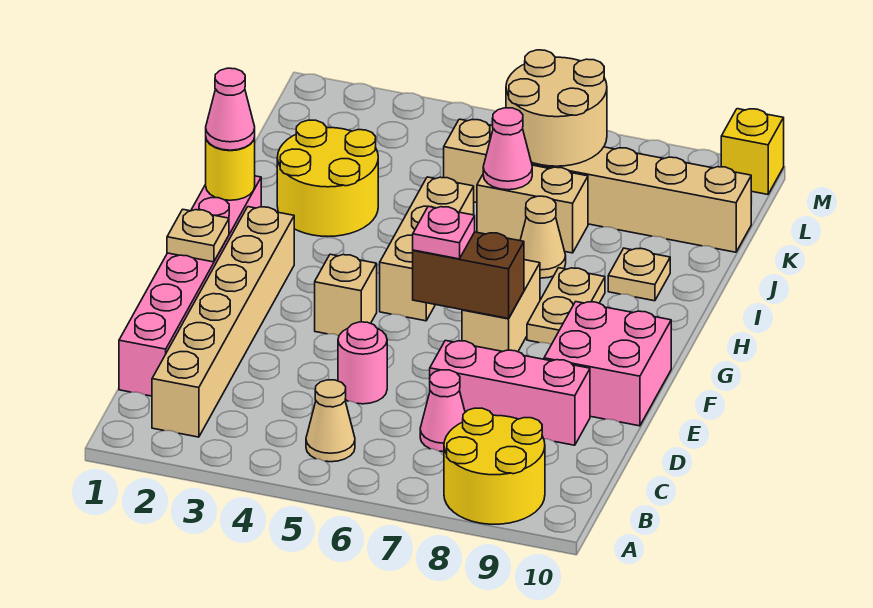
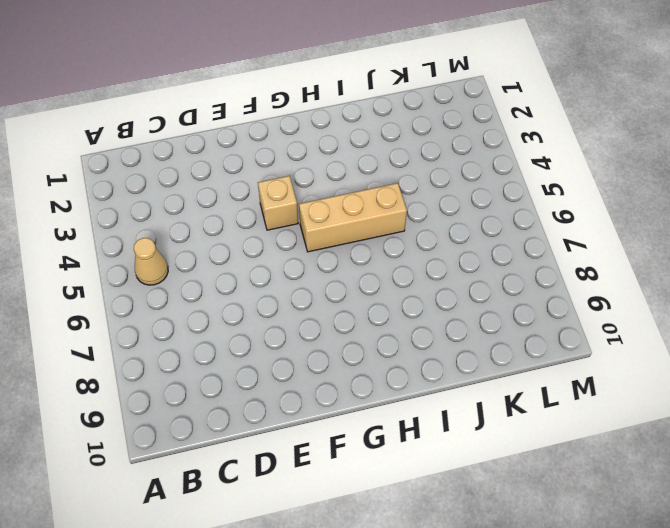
none -> yellow 2x2 round brick [444,408,545,524]
none -> tan 1x6 brick [152,207,294,437]
none -> pink 1x6 brick [119,176,261,396]

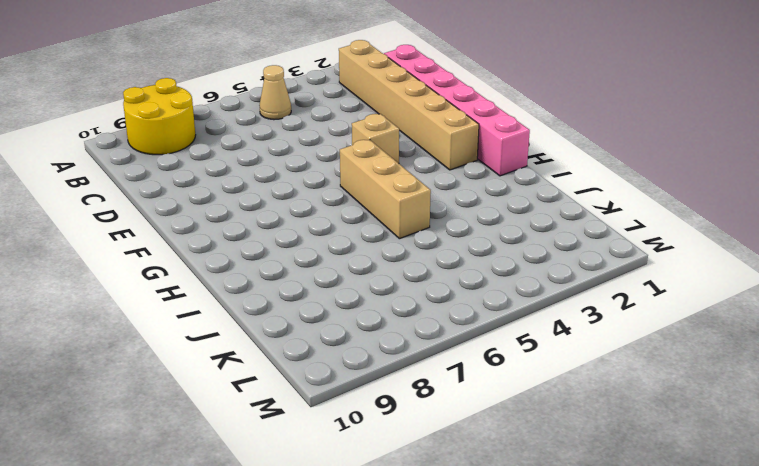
none -> pink 1x1 cone [420,370,465,452]
none -> pink 1x1 round brick [338,322,387,404]
none -> pink 1x3 brick [430,341,590,445]

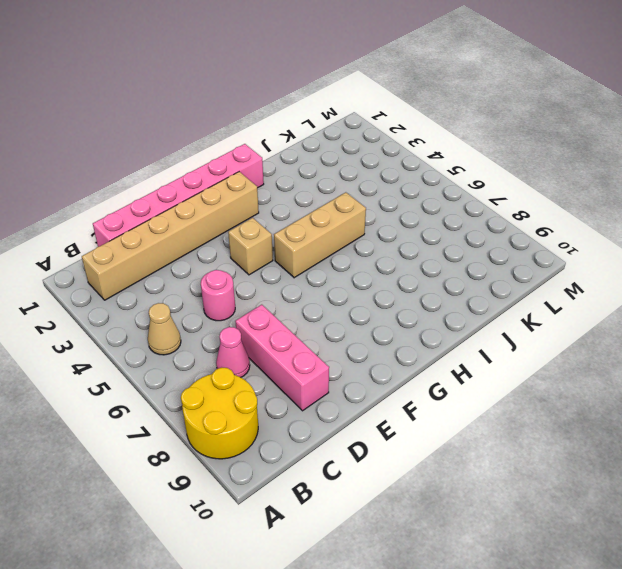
none -> pink 2x2 brick [544,302,671,426]
none -> tan 1x2 brick [462,260,540,352]
none -> tan 1x2 plate [527,268,605,345]

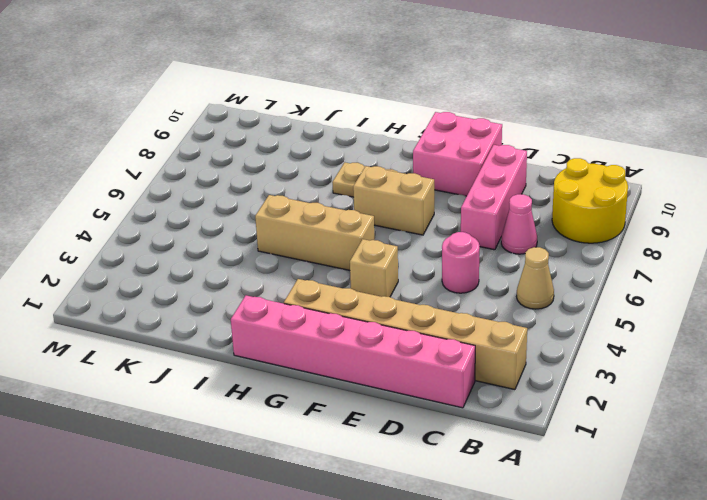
none -> yellow 2x2 round brick [277,120,378,236]
none -> tan 1x1 cone [520,196,566,278]
none -> tan 1x1 plate [608,248,670,301]

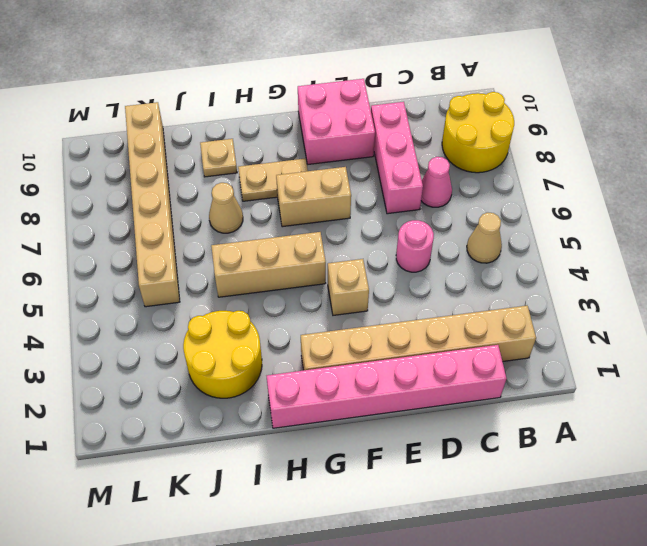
none -> tan 1x2 brick [477,165,588,253]
none -> yellow 1x1 brick [721,109,784,194]
none -> tan 1x1 plate [167,209,229,262]

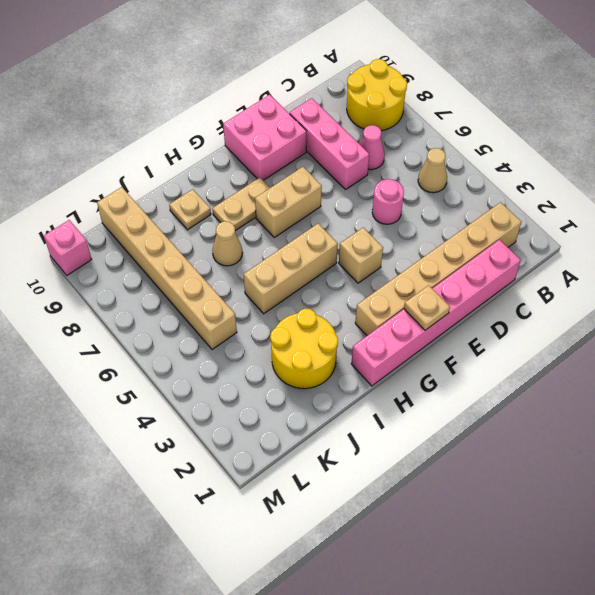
pink 1x1 brick [44,220,92,275] -> yellow 1x1 brick [721,109,784,194]
none -> tan 1x2 brick [477,165,588,253]
none -> brown 1x2 brick [413,232,524,319]
none -> yellow 1x1 round brick [206,138,255,200]

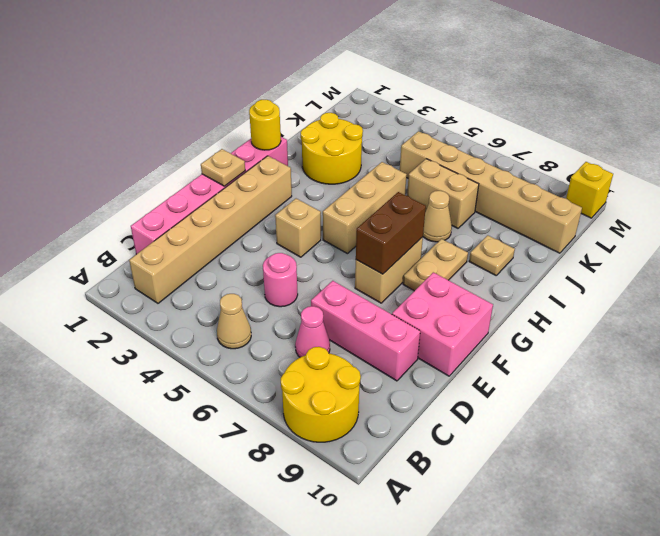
brown 1x2 brick [356,192,426,274] -> brown 1x2 brick turned to [413,232,524,319]
none -> pink 1x1 cone [483,108,532,190]
none -> tan 2x2 round brick [506,50,607,166]
none -> pink 1x1 plate [413,206,475,259]

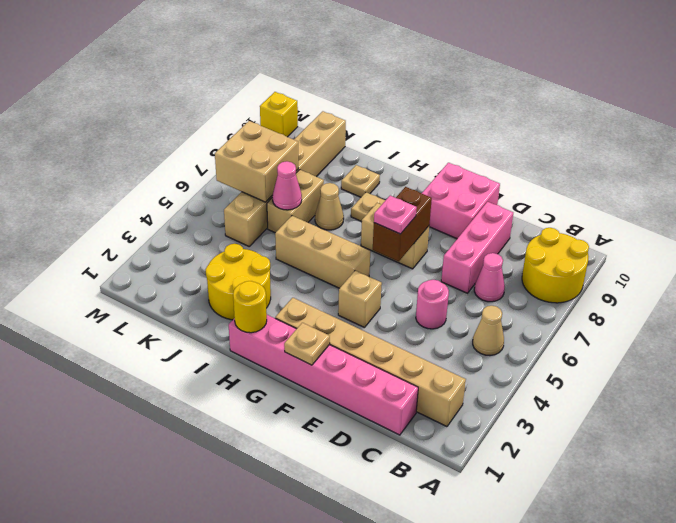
tan 2x2 brick [215,121,298,202] -> tan 2x2 round brick [506,50,607,166]
none -> pink 1x1 cone [206,68,255,150]

